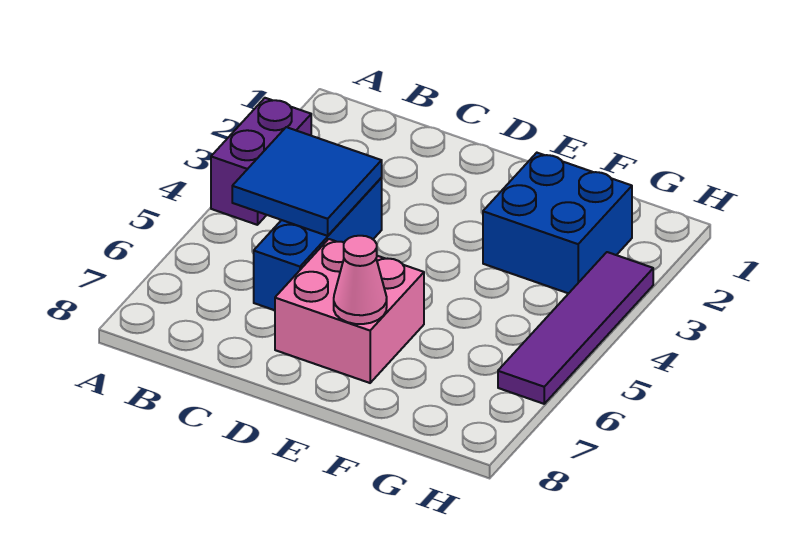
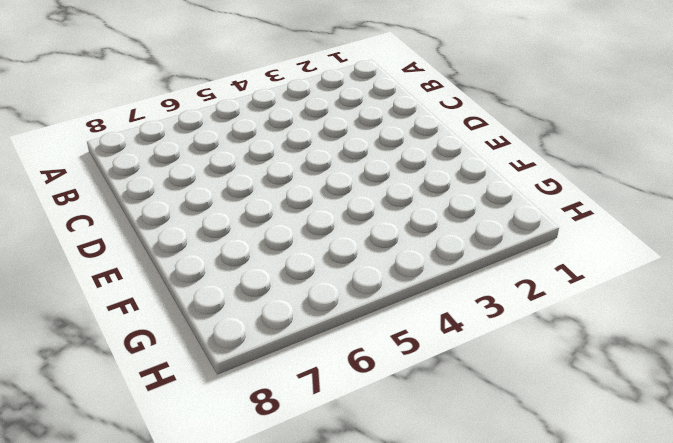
none -> purple 1x2 brick [211,98,311,225]
none -> blue 1x3 brick [254,178,382,310]

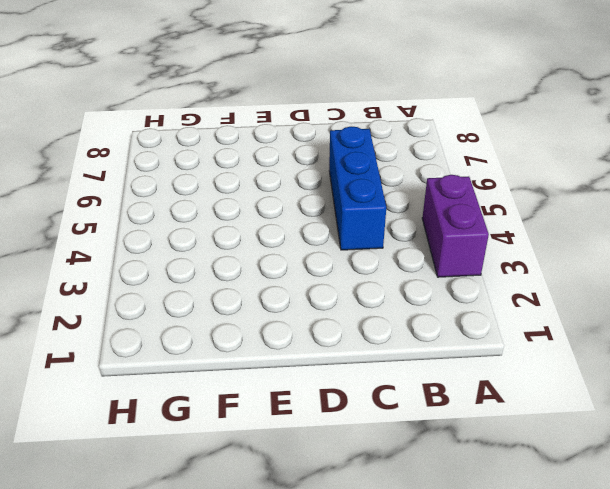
none -> pink 2x2 brick [275,239,424,383]
none -> blue 2x2 brick [483,153,632,293]

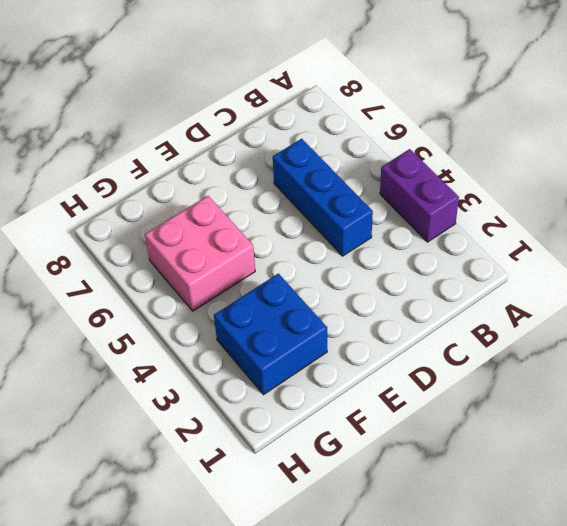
pink 2x2 brick [145,196,255,311] -> pink 2x2 brick moved to [275,239,424,383]
none -> purple 1x4 tile [498,252,653,404]
none -> blue 2x2 tile [232,127,382,236]

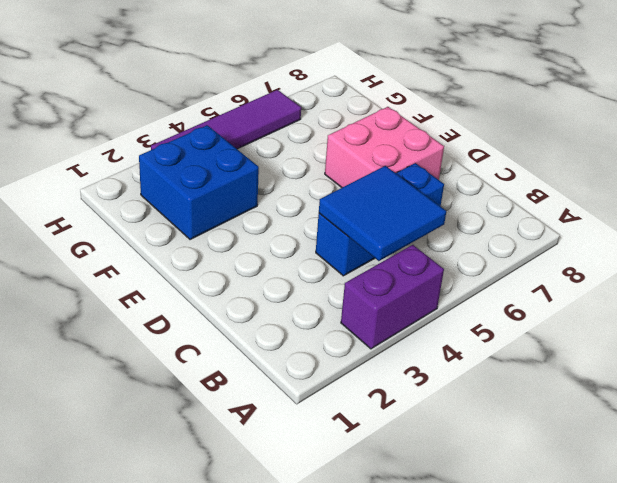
none -> pink 1x1 cone [334,236,387,324]

